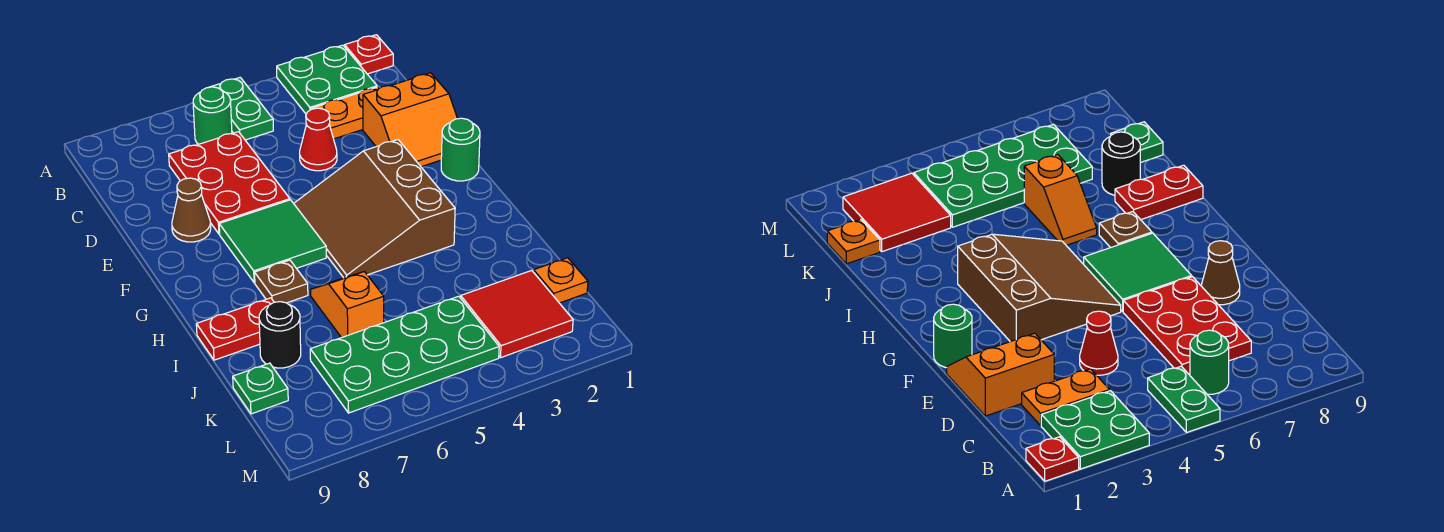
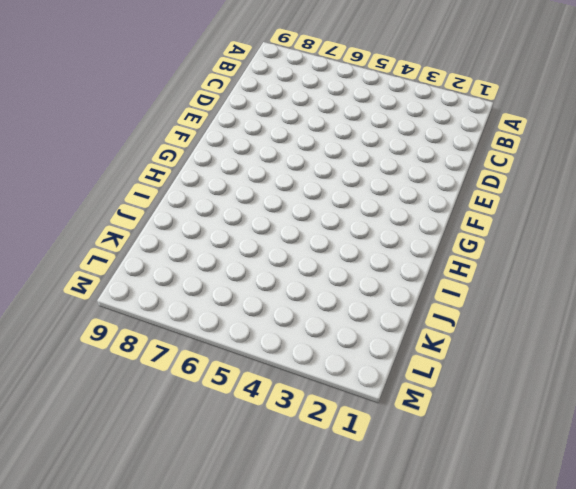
none -> red 1x1 plate [345,35,393,74]
none -> green 2x2 plate [277,45,377,114]
none -> green 1x2 plate [211,78,273,140]

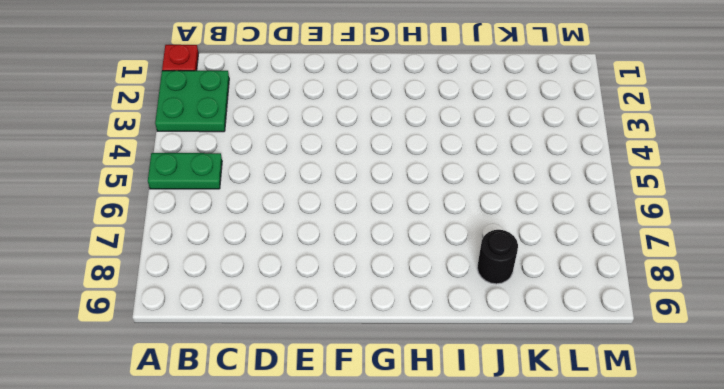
none -> green 1x1 round brick [193,87,232,144]
none -> orange 1x2 plate [311,87,379,139]
none -> red 2x3 plate [169,132,290,234]

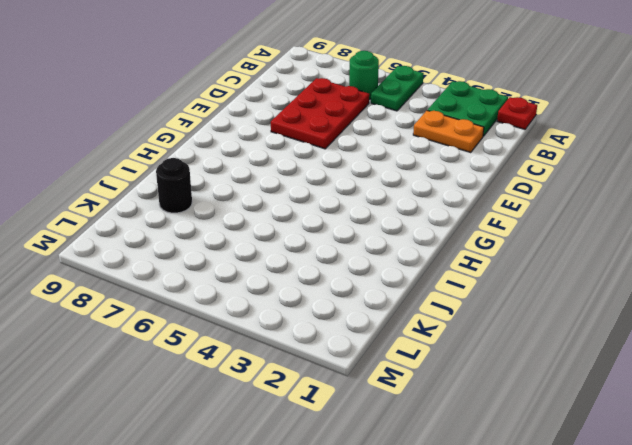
none -> orange 2x2 slope [363,73,458,167]
none -> red 1x1 cone [300,108,337,171]
none -> brown 1x1 cone [172,178,211,242]

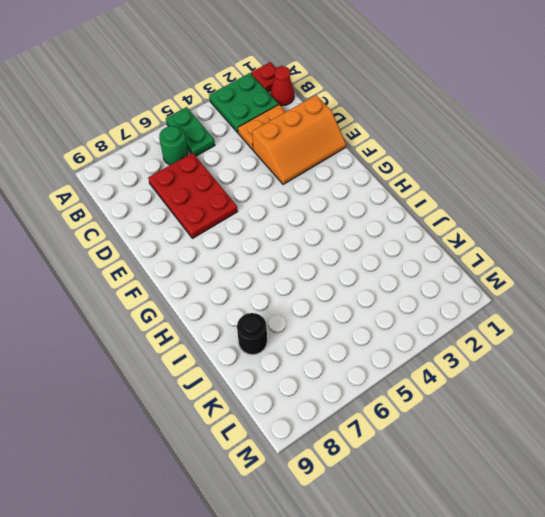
red 1x1 cone [270,66,294,106] -> red 1x1 cone moved to [300,108,337,171]
orange 2x3 slope [252,95,346,185] -> orange 2x2 slope [363,73,458,167]
none -> brown 1x1 cone [172,178,211,242]
none -> green 1x1 round brick [441,118,480,181]
none -> brown 3x3 slope [294,140,455,278]

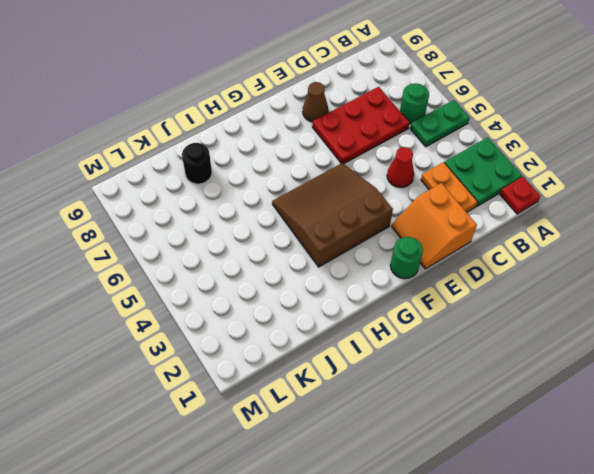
none -> green 2x2 tile [219,200,326,283]
none -> brown 1x1 plate [255,260,308,303]
none -> orange 1x2 slope [311,272,384,338]

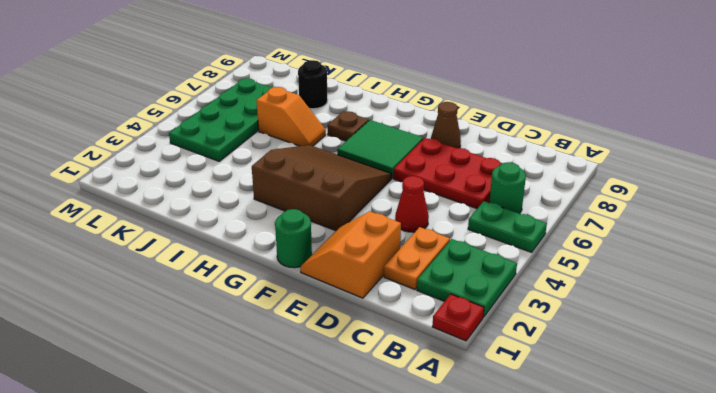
none -> red 1x2 plate [196,298,274,360]
none -> orange 1x1 plate [534,258,588,303]
none -> red 2x2 tile [461,271,573,357]

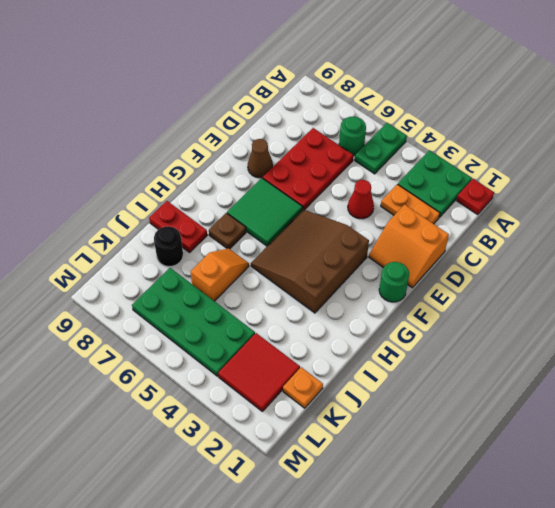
none -> green 1x1 plate [233,363,288,414]

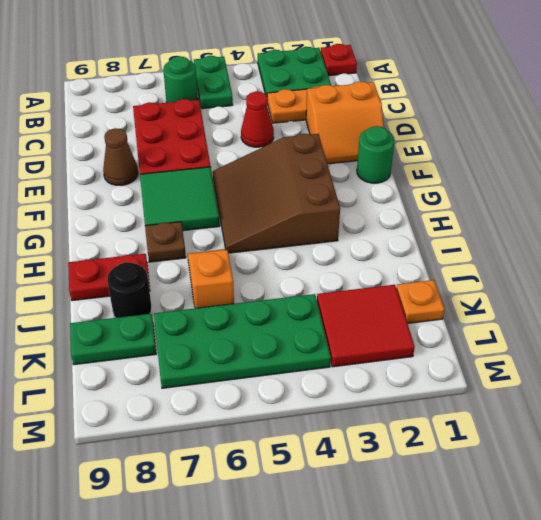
green 1x2 plate [70,314,156,365] -> green 1x1 plate [233,363,288,414]

